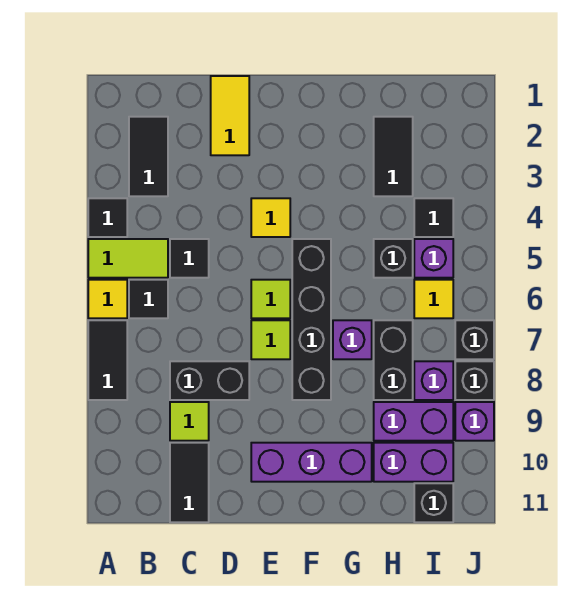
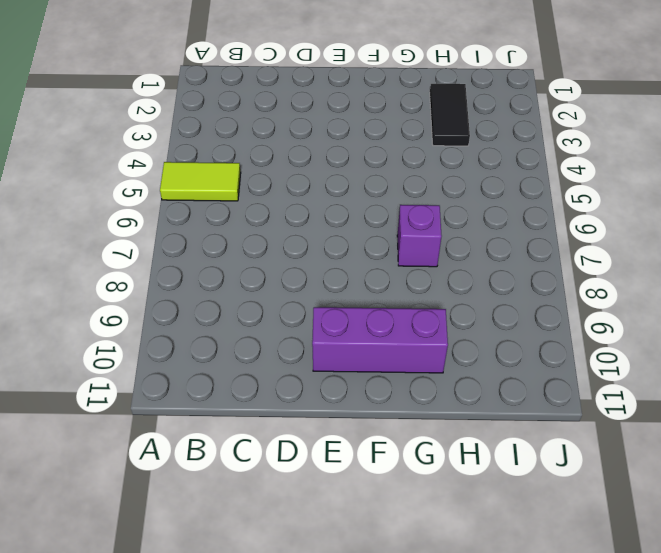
none -> black 1x1 tile [88,198,127,237]
none -> yellow 1x1 tile [88,280,127,318]
none -> black 1x2 tile [88,320,127,400]
none -> black 1x2 tile [129,117,168,196]

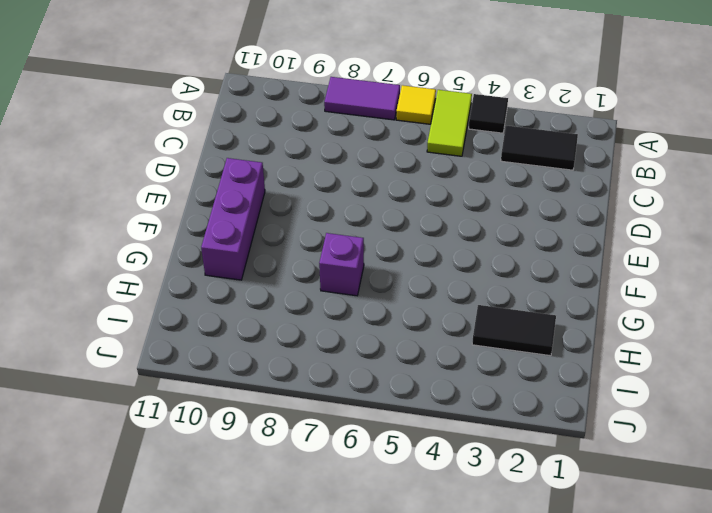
purple 1x2 tile [324,77,400,120] -> black 1x2 tile [88,320,127,400]
none -> black 1x1 tile [129,280,168,318]
none -> black 1x1 tile [170,239,209,278]
none -> black 1x2 brick [170,361,249,400]
none -> lime 1x1 tile [170,402,209,441]

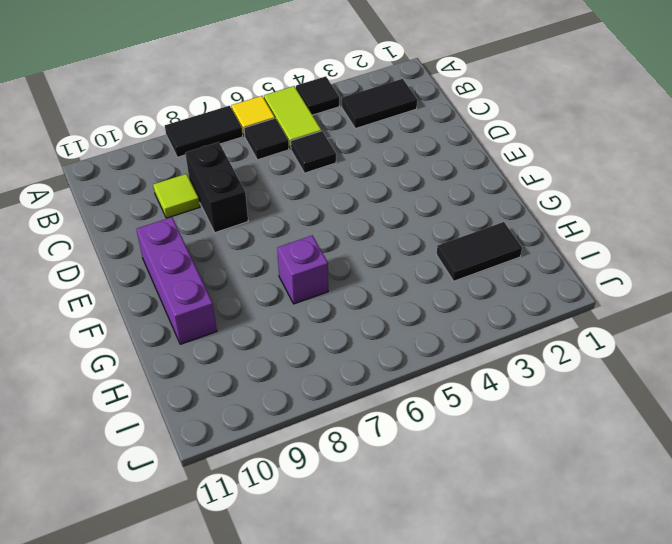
none -> black 1x2 tile [170,443,209,522]
none -> yellow 1x2 tile [211,76,249,155]
none -> yellow 1x1 tile [251,198,290,237]
none -> lime 1x1 tile [251,280,290,318]

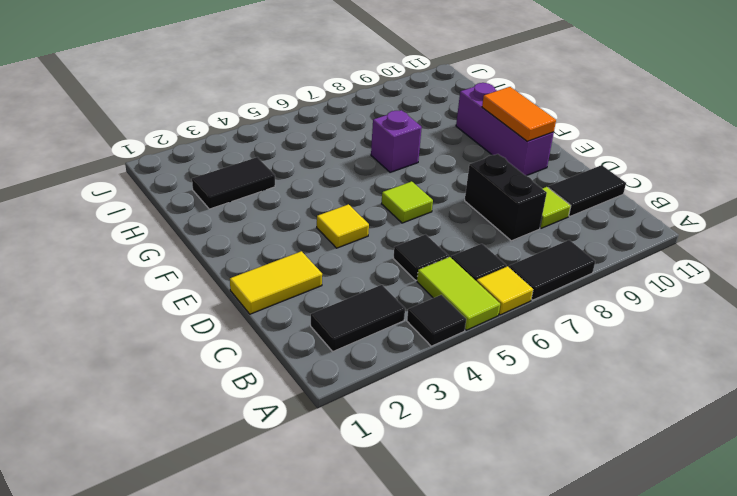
orange 1x2 tile [482,87,556,141] -> none
none -> lime 1x1 tile [251,320,290,359]
none -> black 1x4 brick [292,239,331,400]
none -> black 1x1 brick [374,239,413,278]
none -> black 1x2 brick [374,320,413,400]

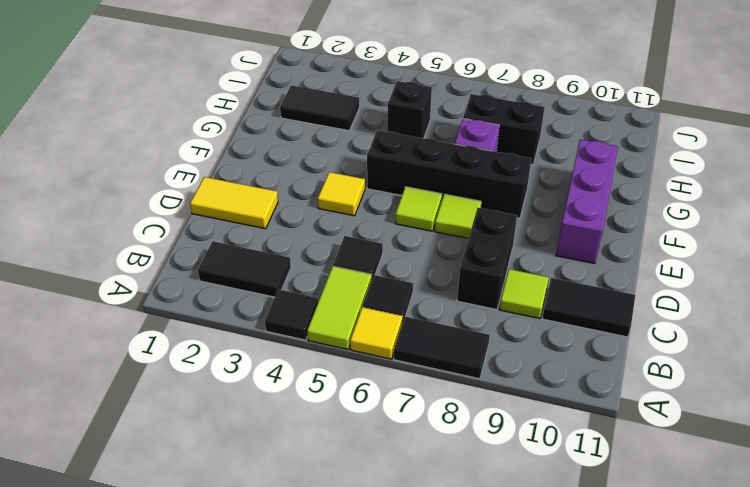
none -> purple 1x2 brick [374,402,453,441]
none -> purple 1x2 brick [374,443,453,482]
none -> black 1x1 tile [414,198,453,237]
none -> purple 1x1 brick [414,239,453,278]

